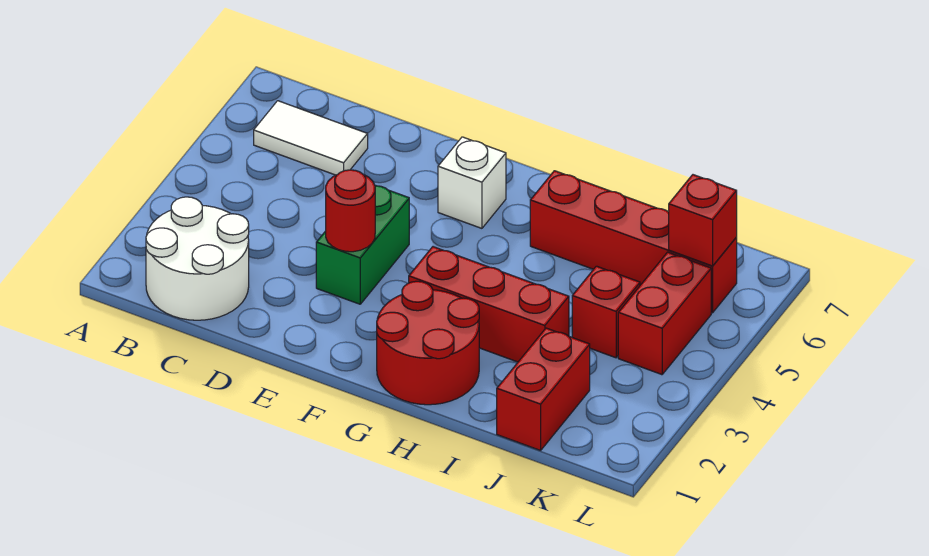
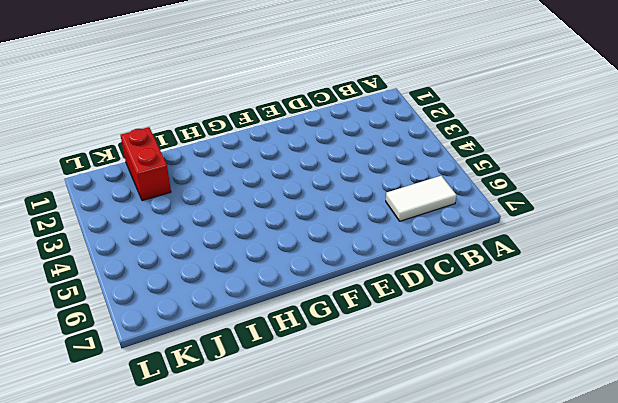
none -> white 2x2 round brick [146,197,249,320]
none -> green 1x2 brick [316,186,409,304]
none -> white 1x1 brick [438,137,506,228]

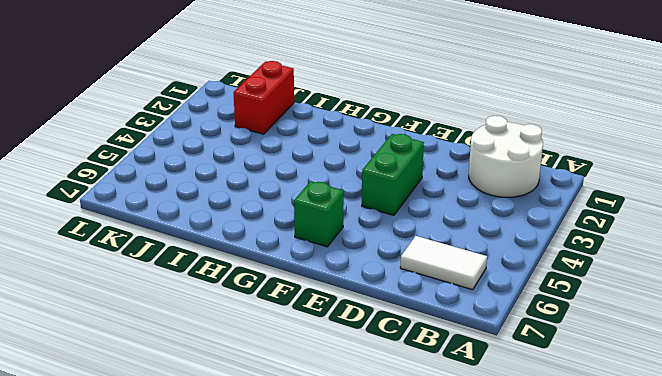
green 1x1 brick [294,181,344,247] -> white 1x1 brick [438,137,506,228]
none -> red 2x2 round brick [377,281,479,405]
none -> red 1x3 brick [409,247,569,362]
none -> red 1x4 brick [530,171,737,313]

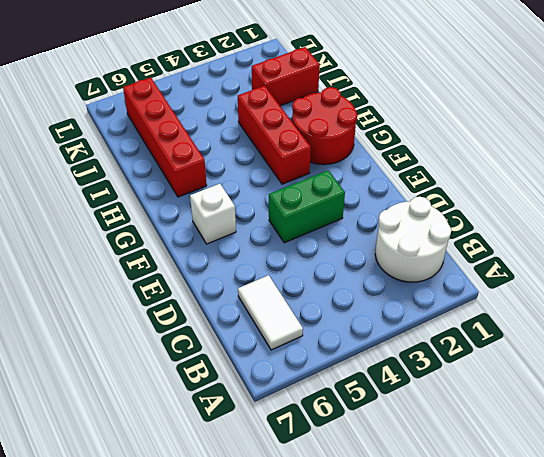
none -> red 1x1 brick [572,266,640,358]
none -> red 1x2 brick [618,252,711,375]
none -> red 1x1 round brick [326,170,375,252]

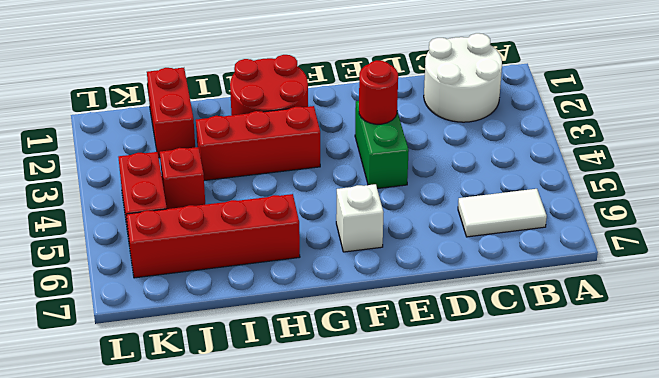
none -> red 1x1 brick [669,175,737,266]

